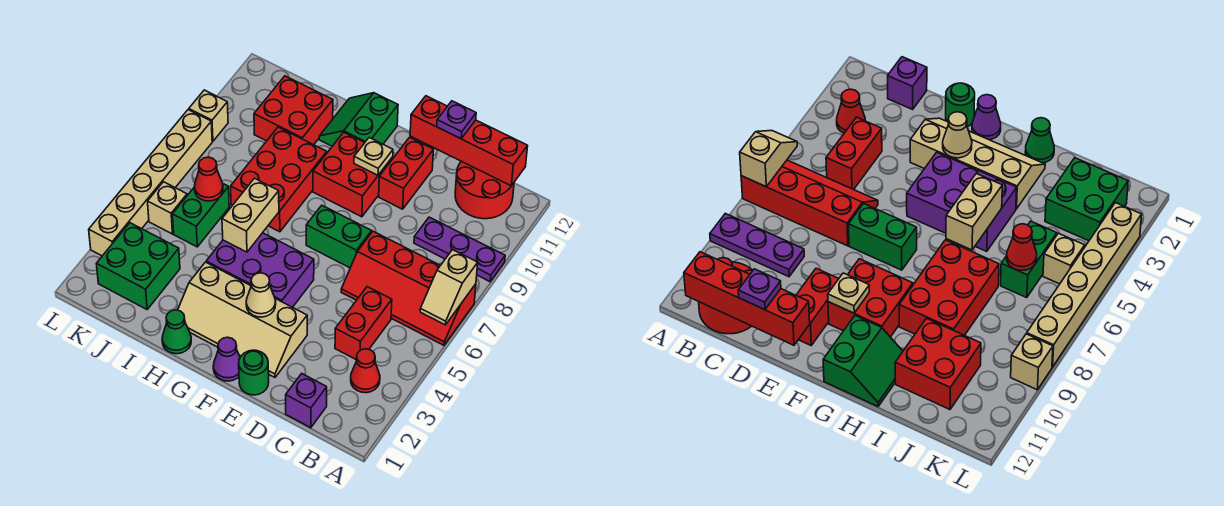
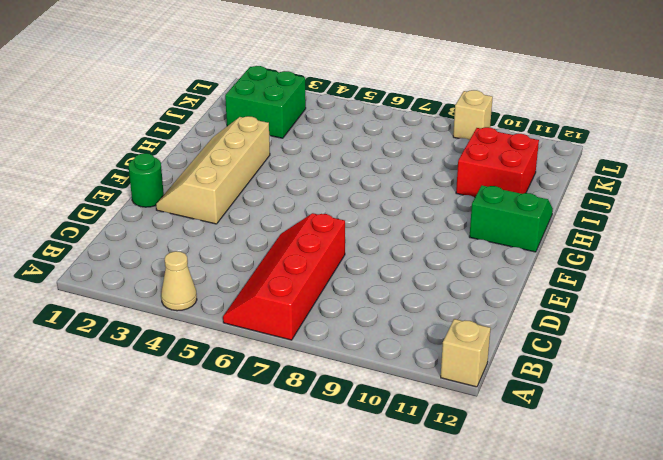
tan 1x1 cone [161,251,197,311] -> tan 1x1 cone moved to [246,273,276,317]
tan 1x1 brick [441,319,491,387] -> tan 1x1 brick moved to [148,182,187,234]
none -> purple 1x3 plate [414,217,505,282]
none -> red 1x1 cone [351,349,380,393]
none -> red 2x2 round brick [455,161,514,219]

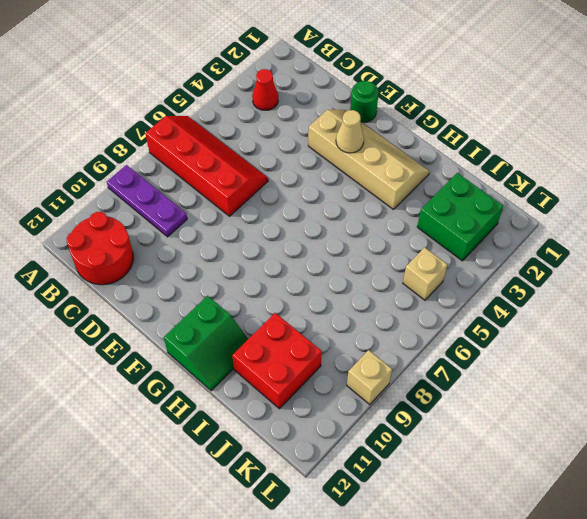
none -> purple 1x1 brick [286,374,327,428]
none -> red 1x2 brick [335,287,392,359]
none -> green 1x2 brick [306,205,372,268]

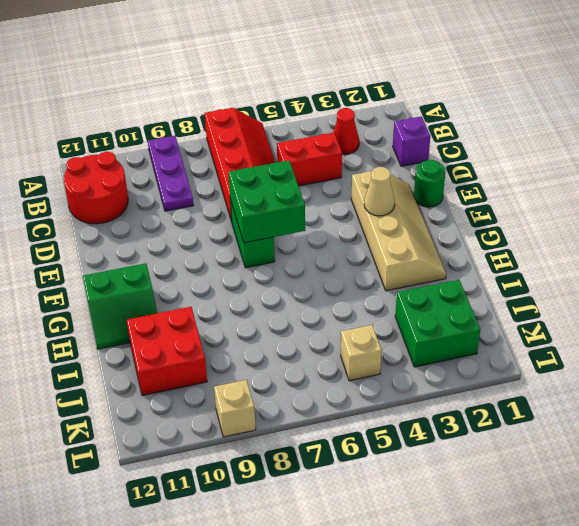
green 2x2 brick [228,160,305,243] -> none
none -> red 1x2 brick [379,137,434,209]
none -> purple 1x1 cone [213,337,240,381]
none -> purple 2x3 brick [206,233,314,307]

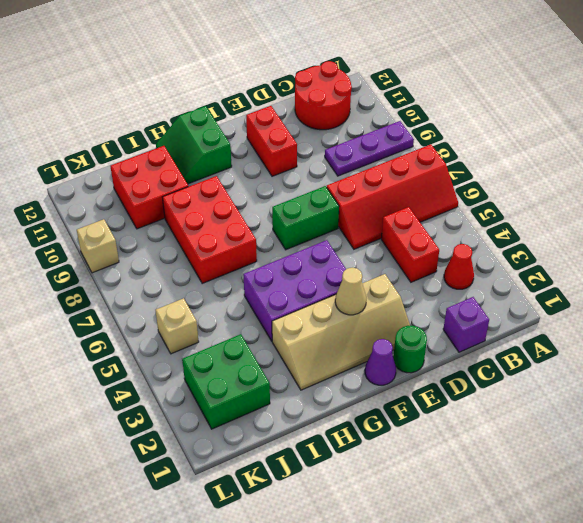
none -> red 2x2 brick [313,132,393,217]
none -> green 1x1 cone [162,310,191,354]
none -> green 1x2 brick [172,184,229,247]

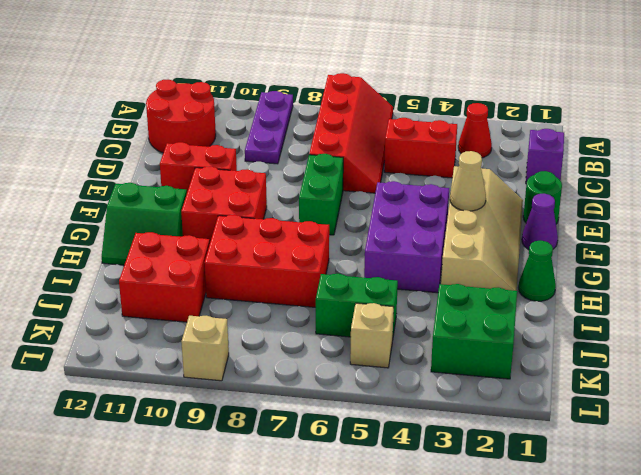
none -> tan 1x6 brick [89,110,212,256]
none -> tan 1x2 slope [420,250,478,325]
none -> red 1x4 brick [410,96,528,186]

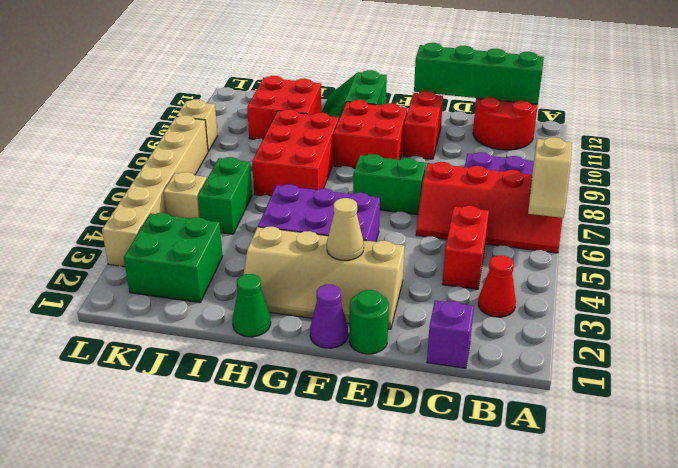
green 1x4 brick [414,43,544,104] -> red 1x4 brick [410,96,528,186]
none -> tan 1x1 plate [354,138,393,175]
none -> tan 1x2 brick [222,178,279,252]
none -> red 1x1 cone [194,157,223,201]

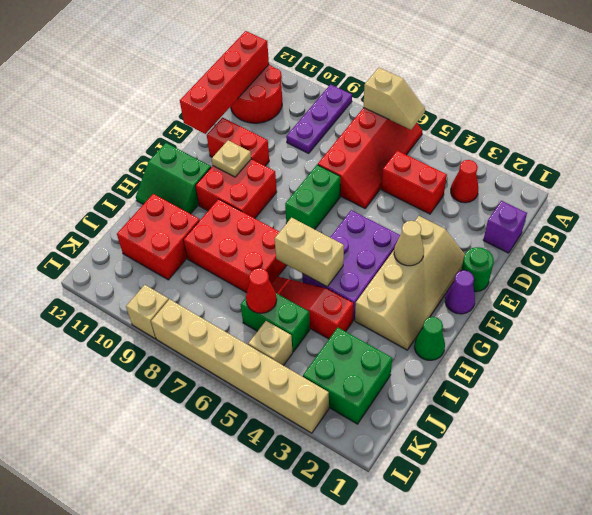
red 1x3 slope [271,277,353,339] -> none
none -> purple 1x1 plate [437,101,476,139]

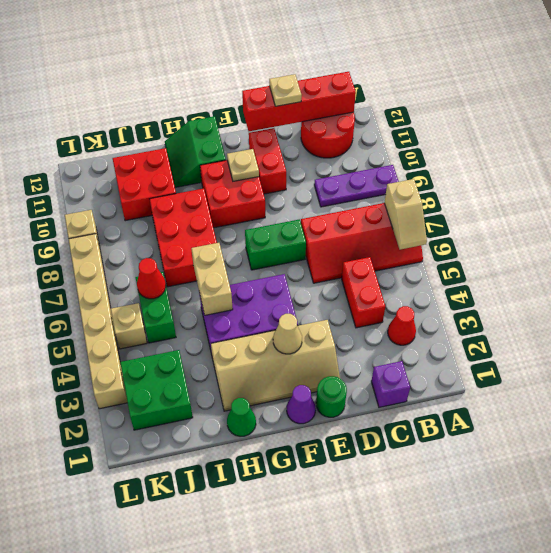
tan 1x1 plate [269,74,302,106] -> purple 1x1 plate [437,101,476,139]

